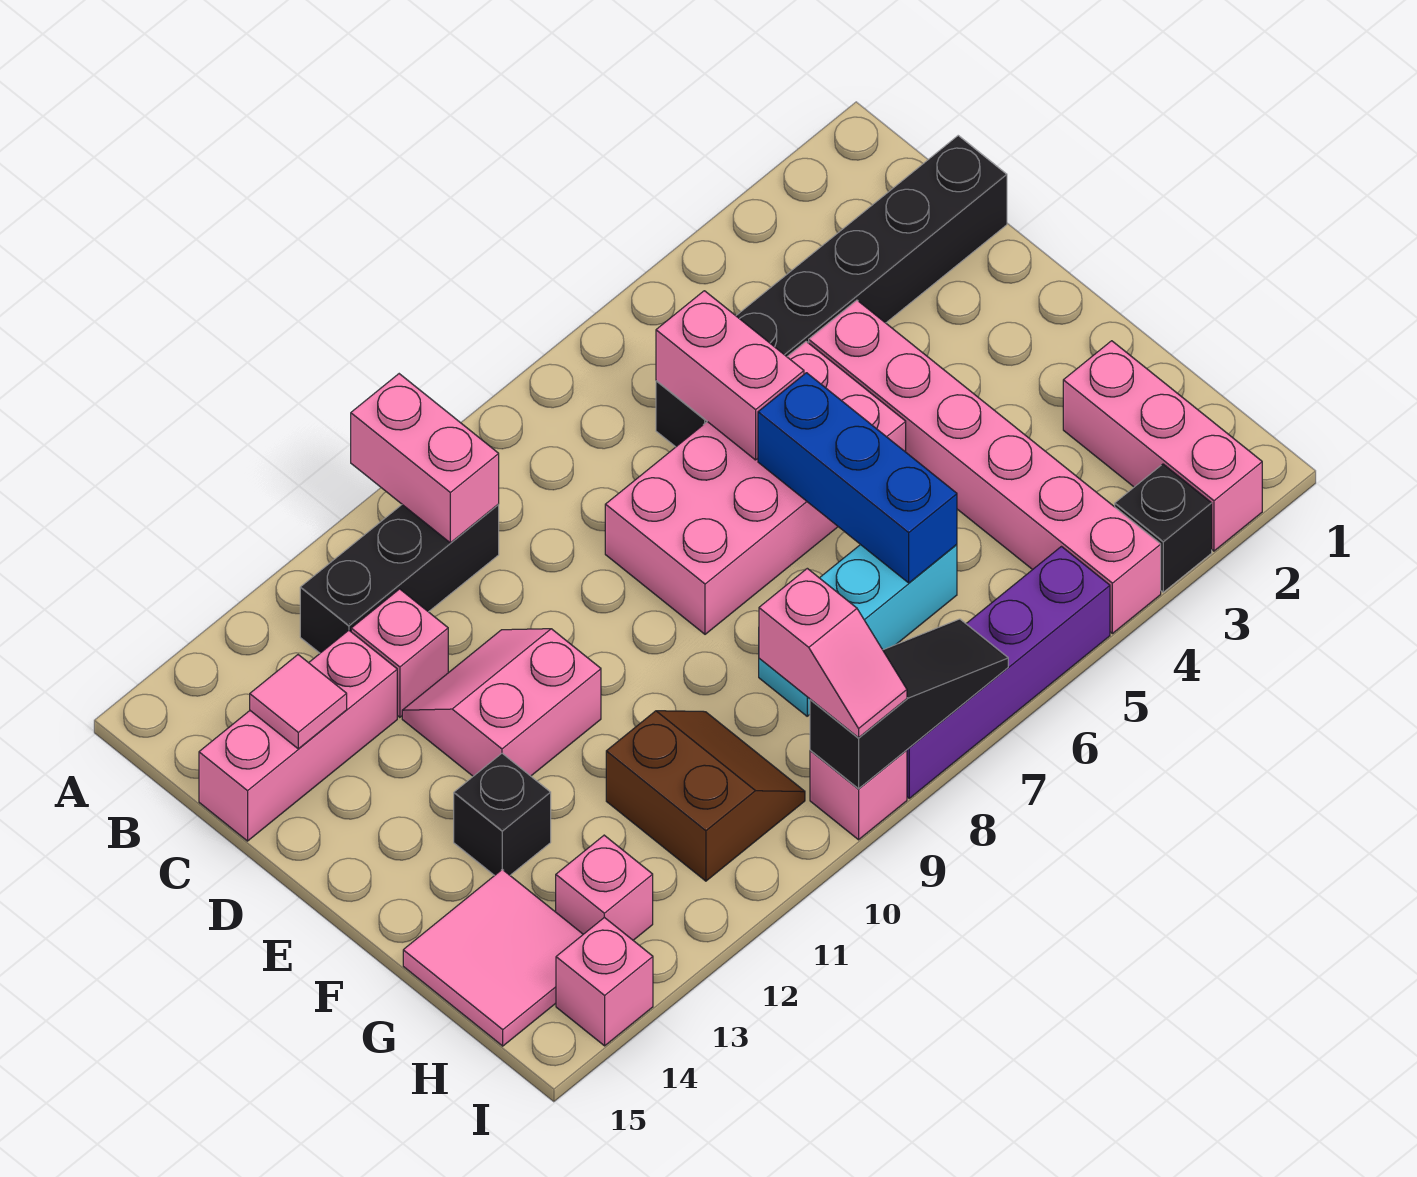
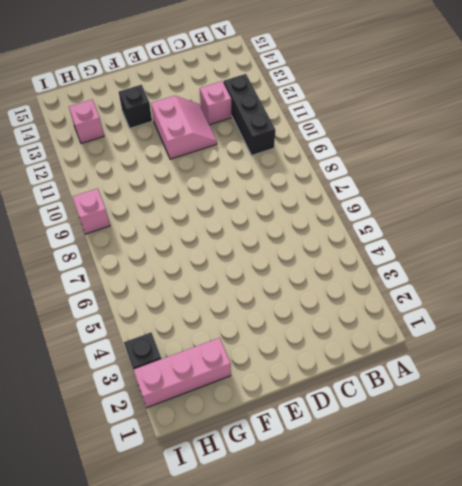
none -> black 1x6 brick [656,136,1007,447]
none -> pink 1x3 brick [199,630,397,841]
none -> pink 1x6 brick [809,300,1161,634]

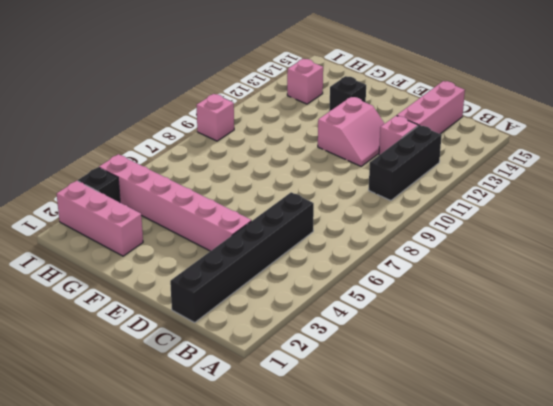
none -> pink 2x4 brick [605,342,906,634]
none -> cyan 1x3 brick [759,545,957,716]
none -> brown 2x2 slope [606,711,805,881]

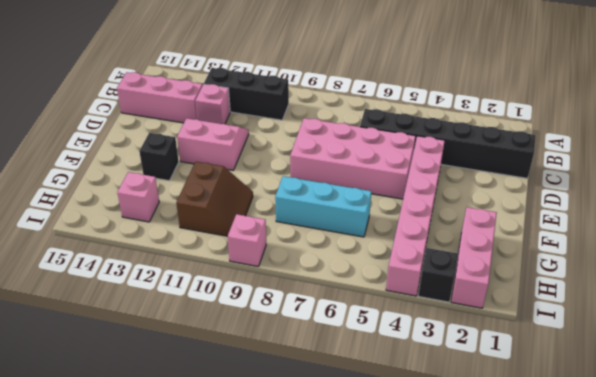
none -> pink 2x2 tile [403,869,583,1046]
none -> purple 1x4 brick [907,547,1110,798]
none -> pink 1x1 brick [556,917,653,1046]

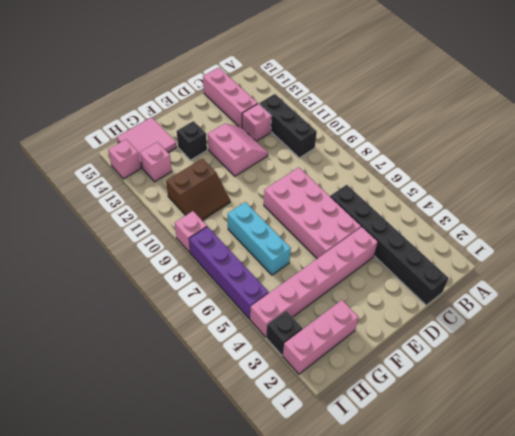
none -> pink 1x2 brick [351,374,499,543]
none -> pink 1x2 brick [656,291,804,460]
none -> pink 1x1 tile [250,655,347,749]

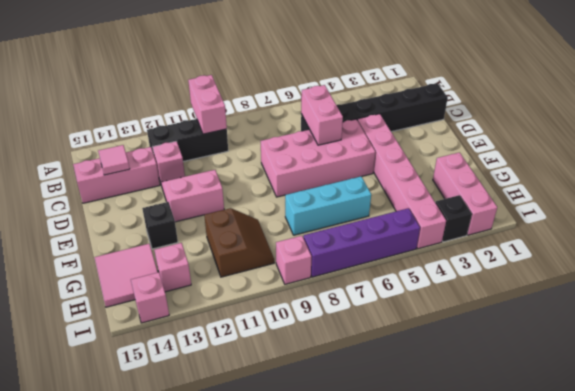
none -> blue 1x3 brick [758,373,957,583]
none -> black 1x3 slope [810,619,1008,789]
none -> pink 1x2 slope [759,568,907,738]

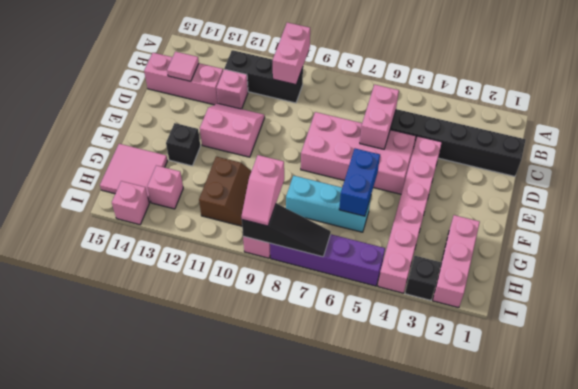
blue 1x2 brick [339,148,380,216] -> blue 1x3 brick [758,373,957,583]

